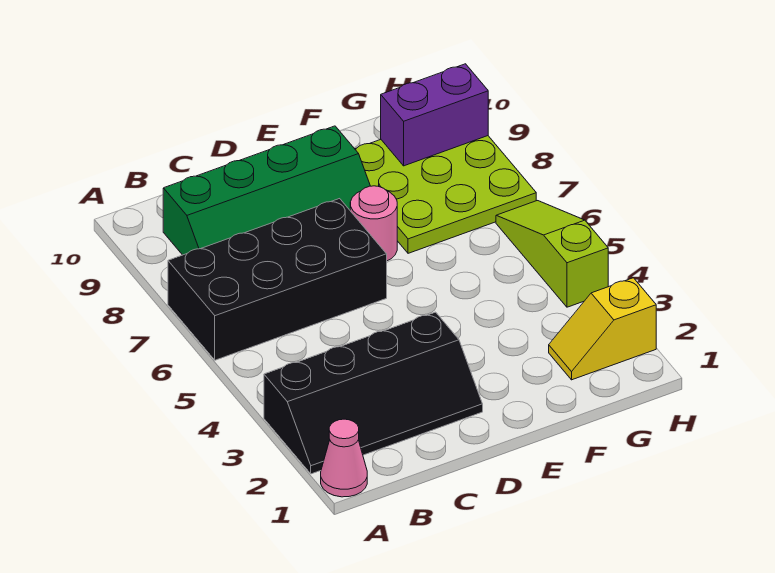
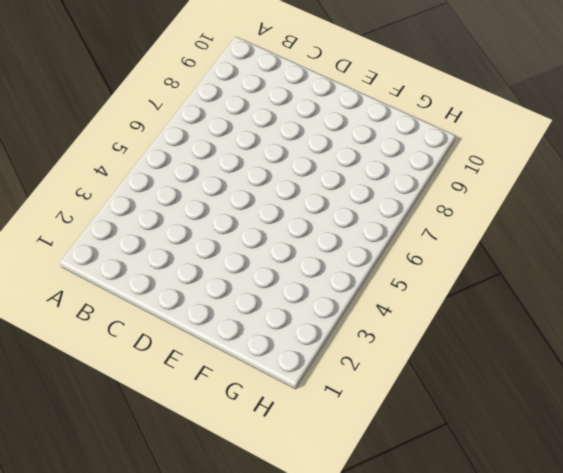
none -> pink 1x1 cone [321,419,367,497]
none -> black 2x4 slope [264,312,483,474]

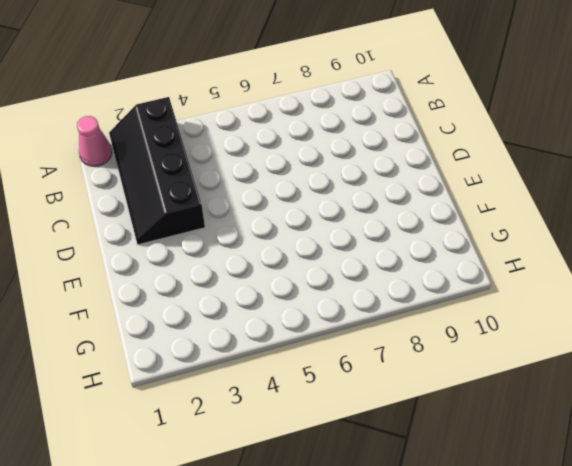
none -> black 2x4 brick [168,199,387,360]
none -> green 2x4 slope [163,126,370,255]

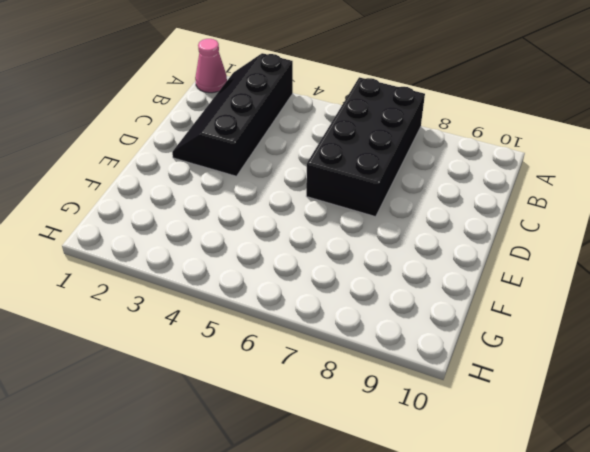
none -> green 2x4 slope [163,126,370,255]
none -> pink 1x1 round brick [350,186,397,261]

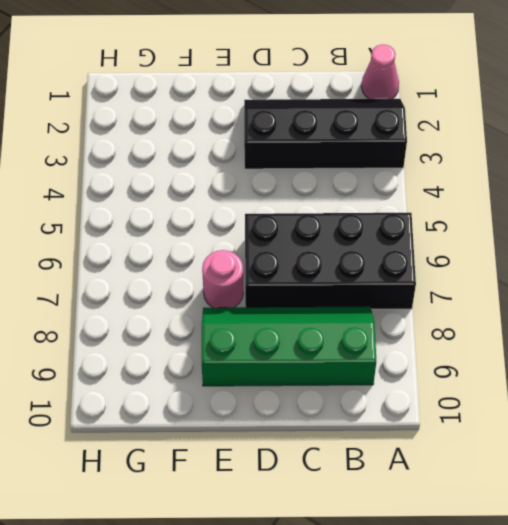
none -> lime 3x3 plate [355,136,536,253]
none -> yellow 1x2 slope [549,278,656,380]

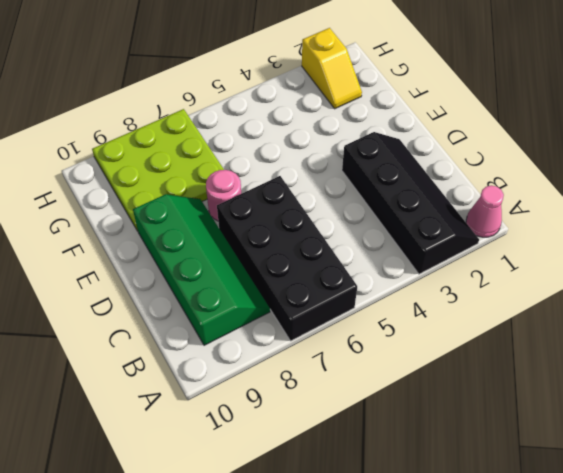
none -> lime 1x3 slope [496,201,608,307]
none -> purple 1x2 brick [381,64,488,166]

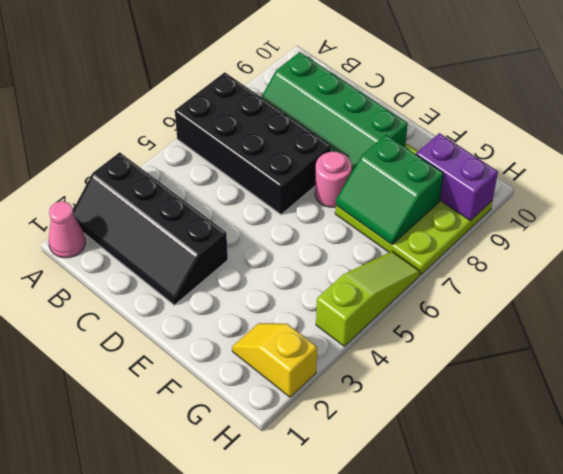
green 2x2 slope [336,135,444,244] -> none

